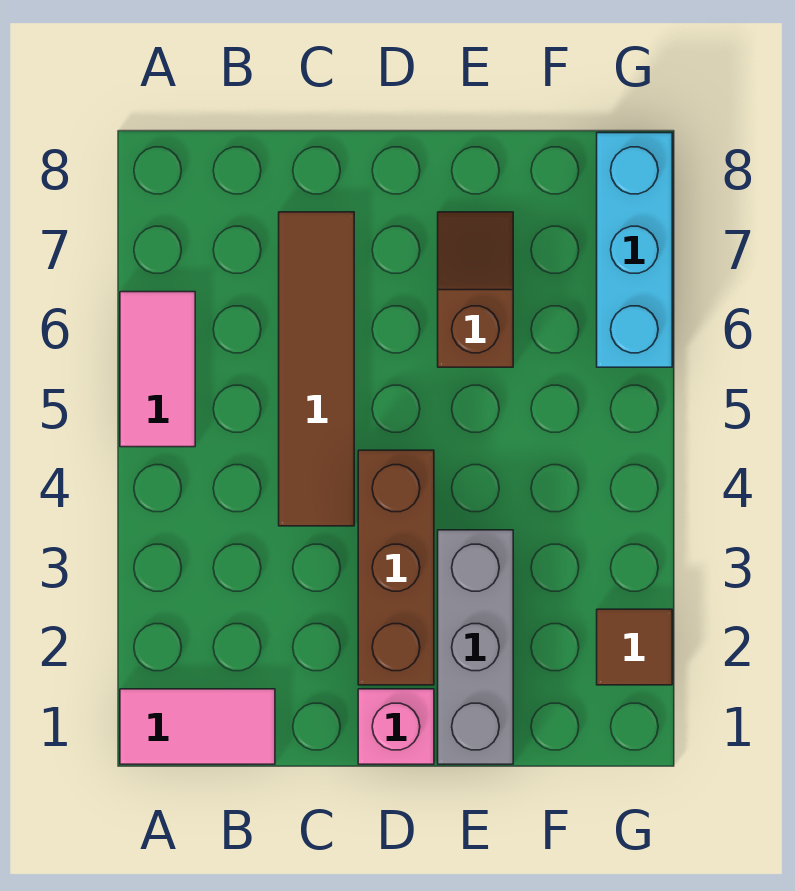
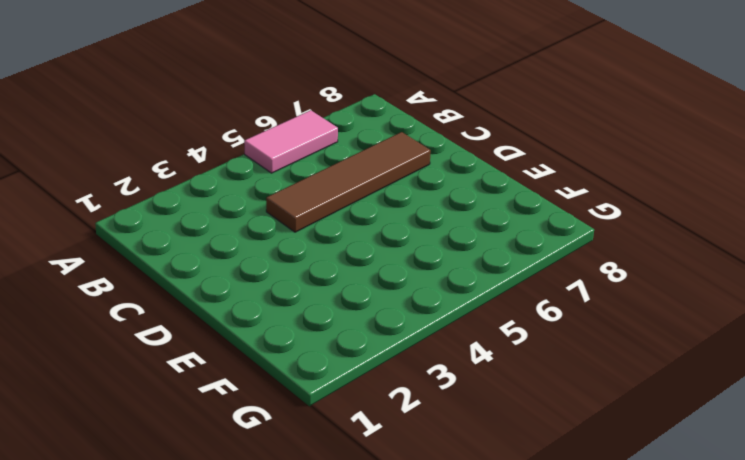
none -> pink 1x2 tile [120,689,275,764]
none -> pink 1x1 brick [358,689,434,764]

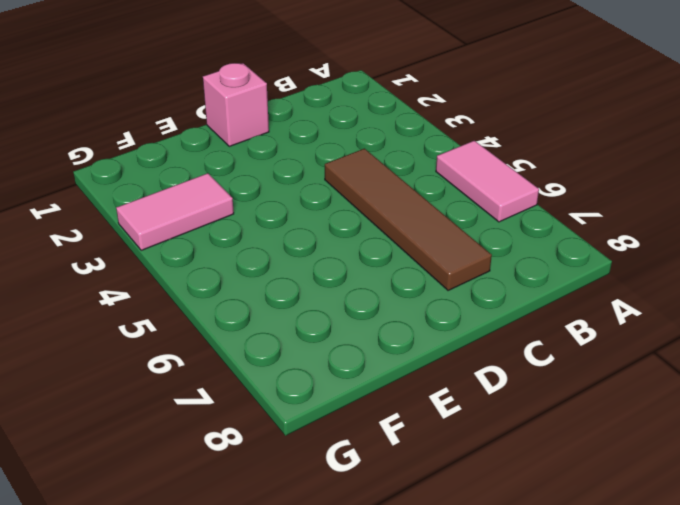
pink 1x2 tile [116,173,234,250] -> pink 1x2 tile moved to [120,689,275,764]
none -> brown 1x3 brick [358,450,434,685]
none -> grey 1x3 brick [438,530,513,764]

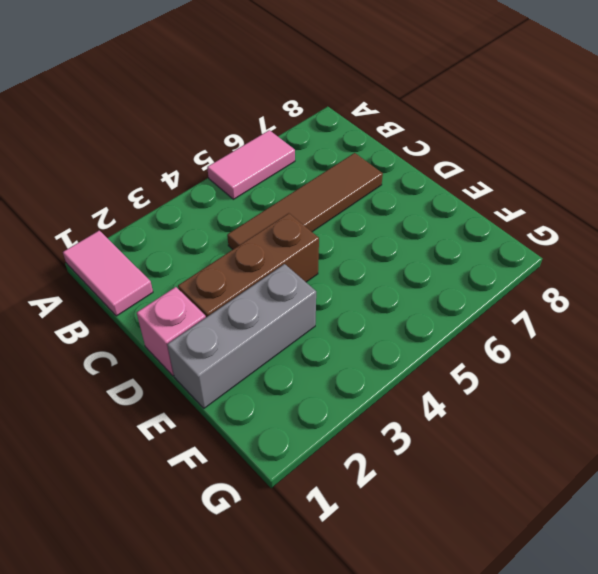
none -> brown 1x2 slope [438,212,513,367]
none -> brown 1x1 tile [597,609,672,685]

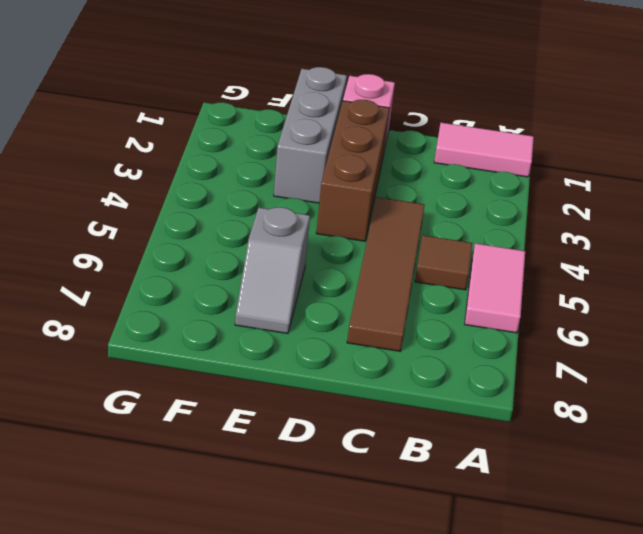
brown 1x1 tile [415,235,472,290] -> brown 1x1 tile moved to [597,609,672,685]
grey 1x2 slope [235,207,310,334] -> brown 1x2 slope [438,212,513,367]
none -> cyan 1x3 brick [597,133,672,367]

